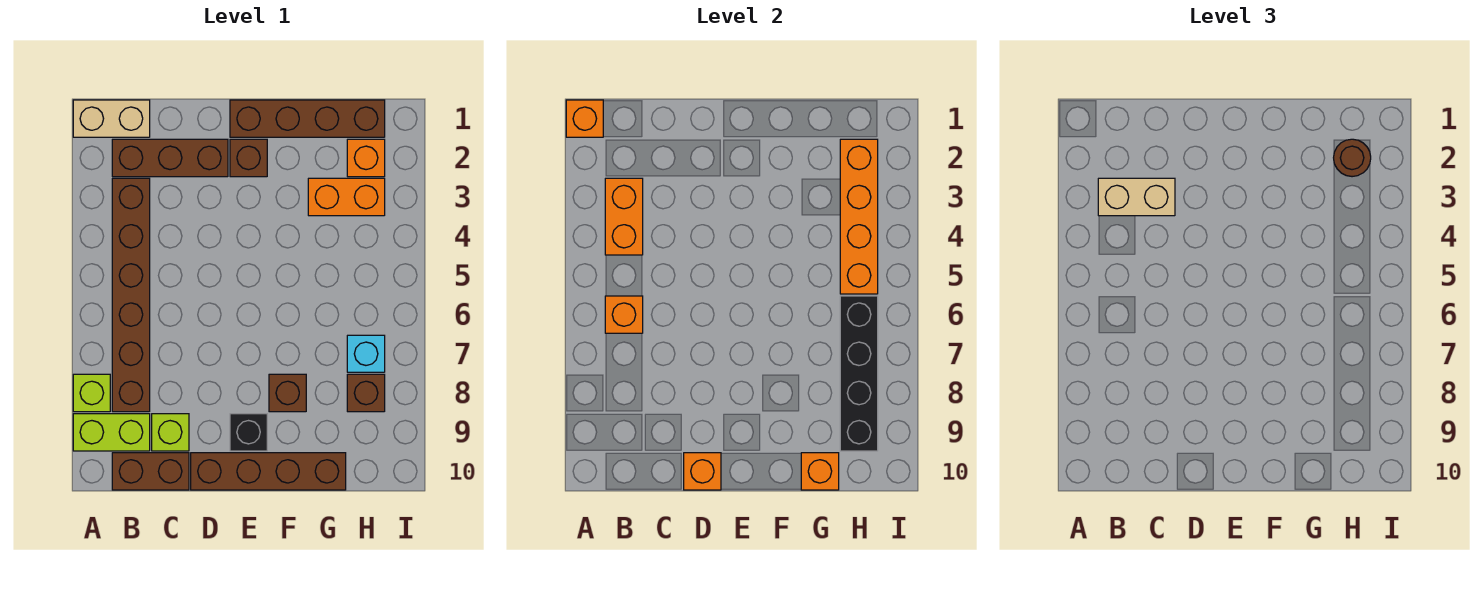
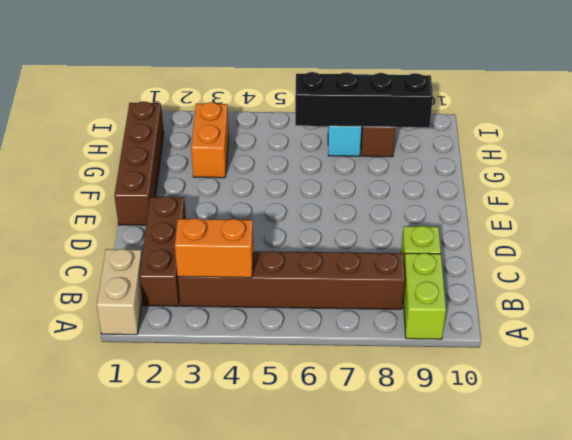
none -> lime 1x1 brick [73,374,110,412]
none -> brown 1x2 brick [112,453,189,490]
none -> brown 1x4 brick [191,453,346,490]

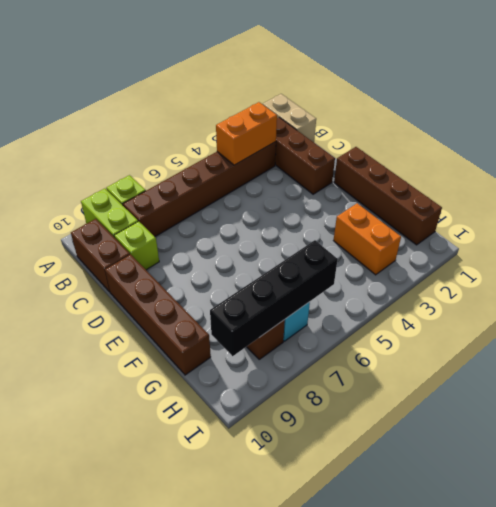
none -> brown 1x1 brick [230,139,267,177]
none -> black 1x1 brick [230,414,267,451]
none -> brown 1x1 brick [269,374,306,412]

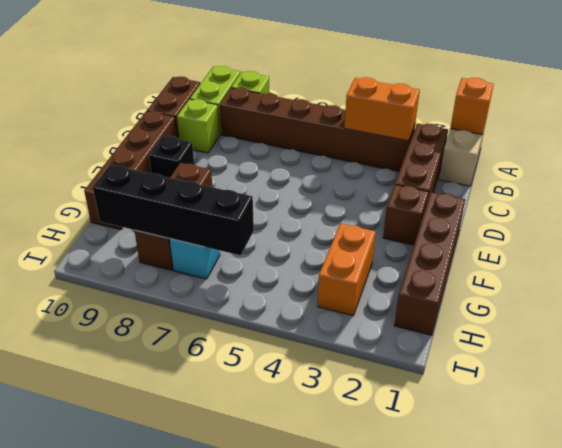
none -> orange 1x1 brick [347,139,385,177]
none -> orange 1x1 brick [605,296,643,333]
none -> orange 1x1 brick [684,453,721,490]

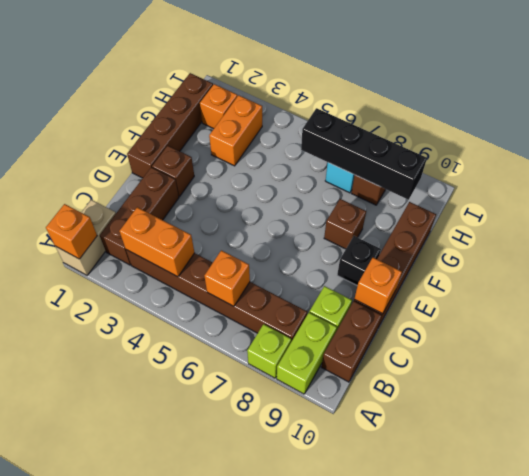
none -> orange 1x1 brick [801,453,839,490]
none -> orange 1x4 brick [840,139,878,294]
none -> tan 1x2 brick [1098,178,1175,216]

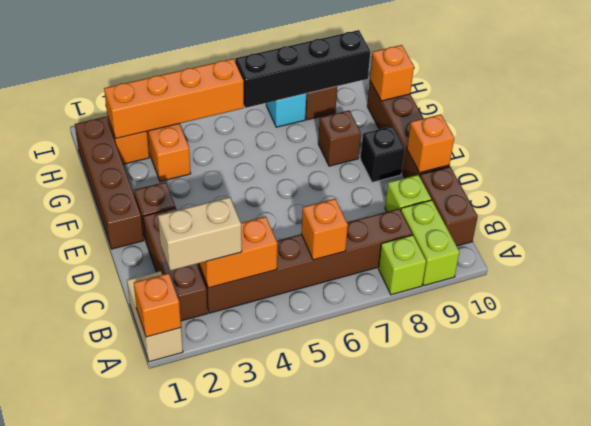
tan 1x2 brick [158,197,242,271] -> tan 1x2 brick turned to [1098,178,1175,216]
none -> brown 1x1 round brick [1334,139,1371,177]

